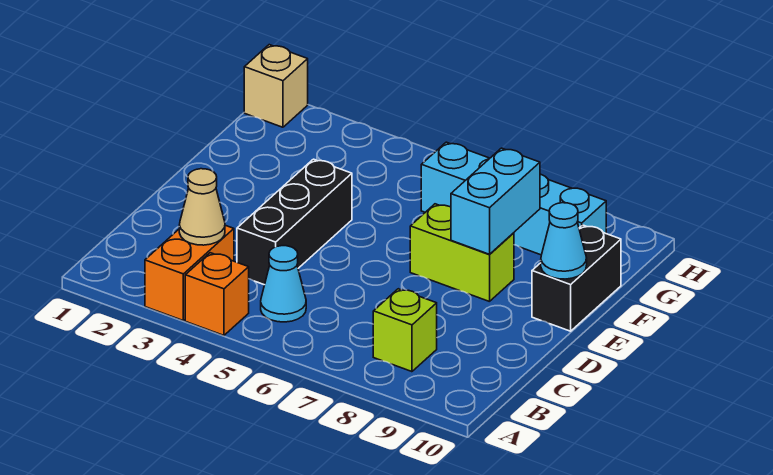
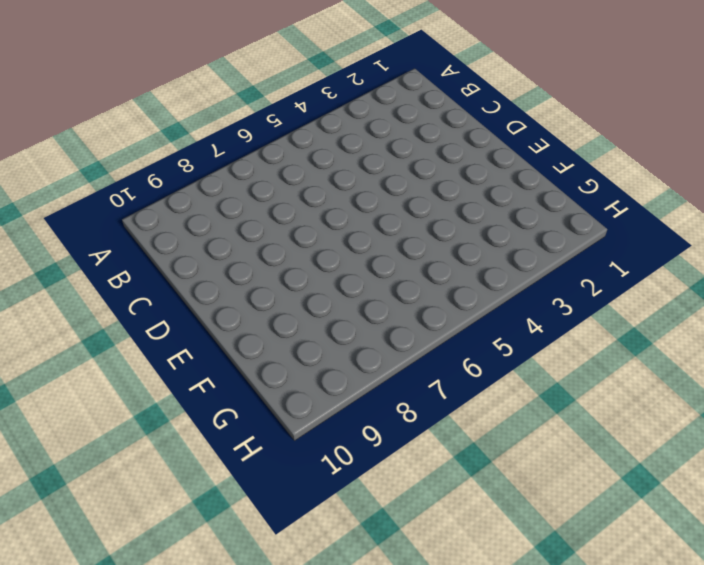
none -> orange 1x2 brick [145,225,234,320]
none -> orange 1x1 brick [185,253,249,335]
none -> cyan 1x1 cone [261,246,306,322]

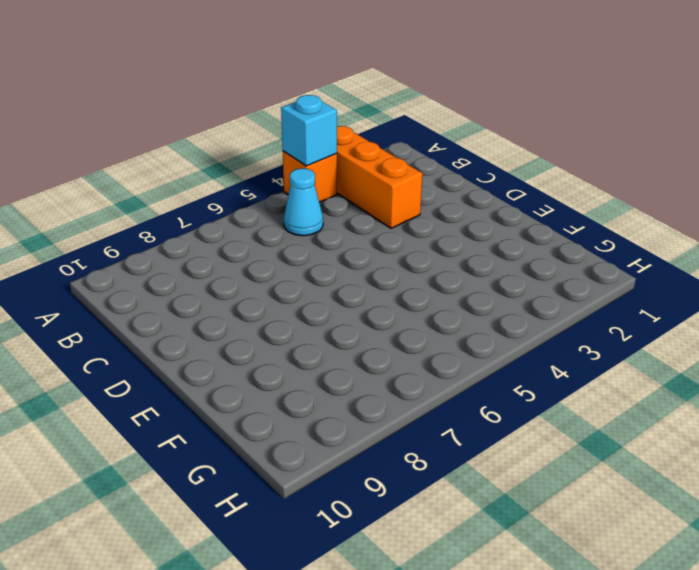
orange 1x3 brick [337,126,422,228] -> orange 1x2 brick [145,225,234,320]
cyan 1x1 brick [281,95,337,166] -> none
none -> lime 1x1 brick [373,289,437,372]
none -> black 1x3 brick [237,159,352,285]
none -> lime 1x2 brick [410,204,514,302]

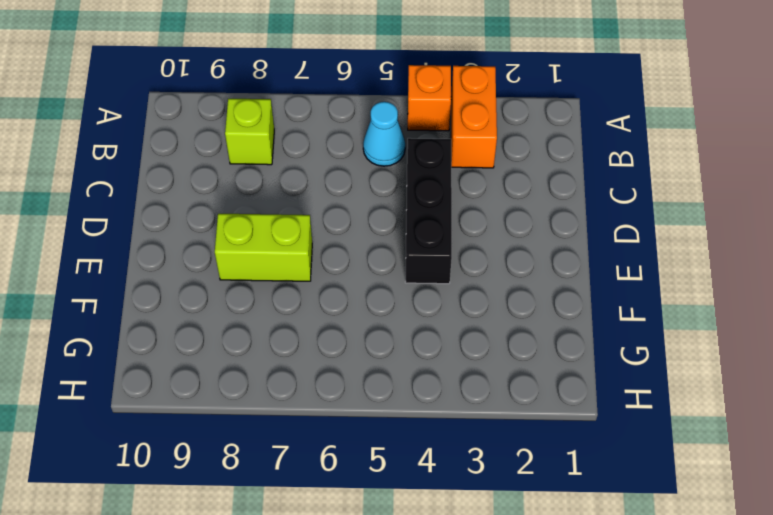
none -> black 1x2 brick [532,225,621,331]
none -> cyan 1x4 brick [421,142,606,255]
none -> tan 1x1 brick [244,45,308,127]

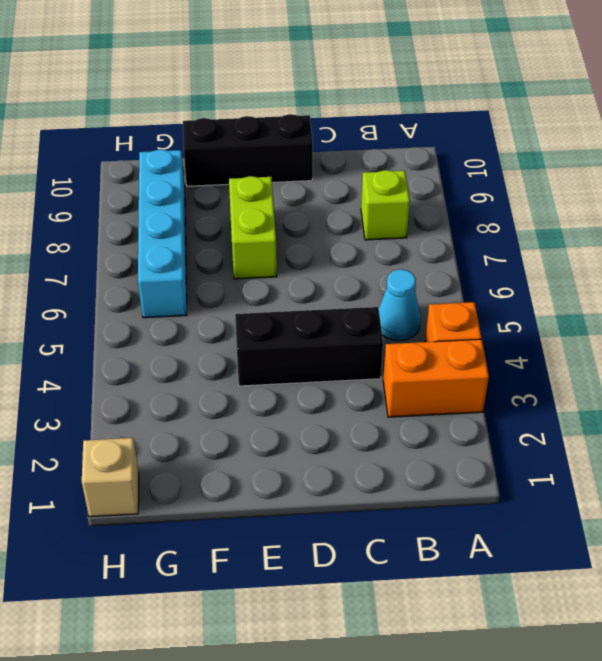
black 1x3 brick [183,114,313,186] -> black 1x2 brick [532,225,621,331]
none -> tan 1x1 cone [179,169,225,245]
none -> cyan 1x2 brick [451,148,540,254]
none -> cyan 1x1 cone [541,203,587,279]

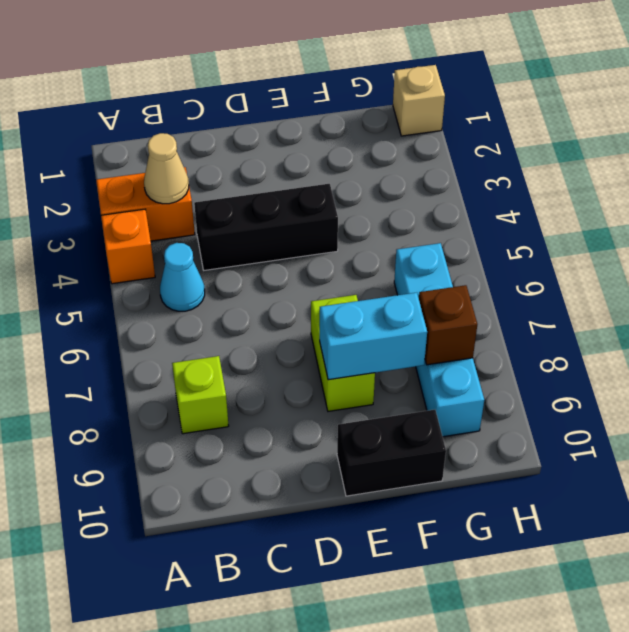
brown 1x1 brick [419,285,477,365] -> none
none -> cyan 1x1 cone [541,203,587,279]

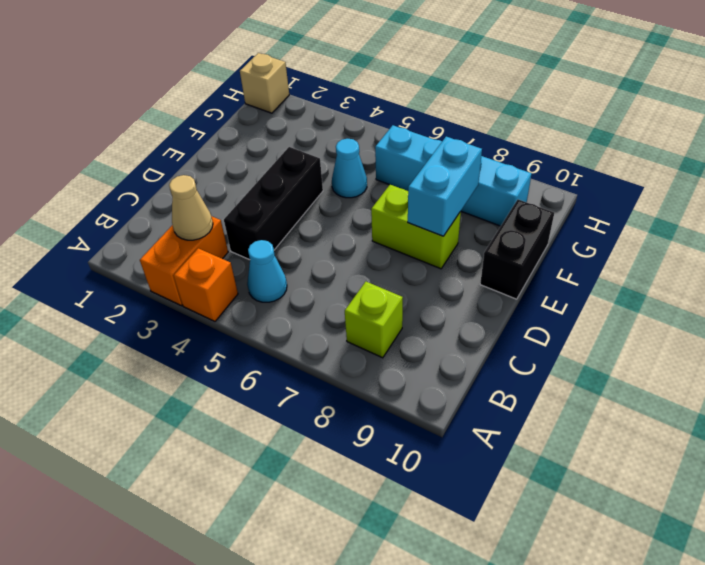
cyan 1x1 cone [332,139,367,198] -> cyan 1x1 cone moved to [541,203,587,279]

